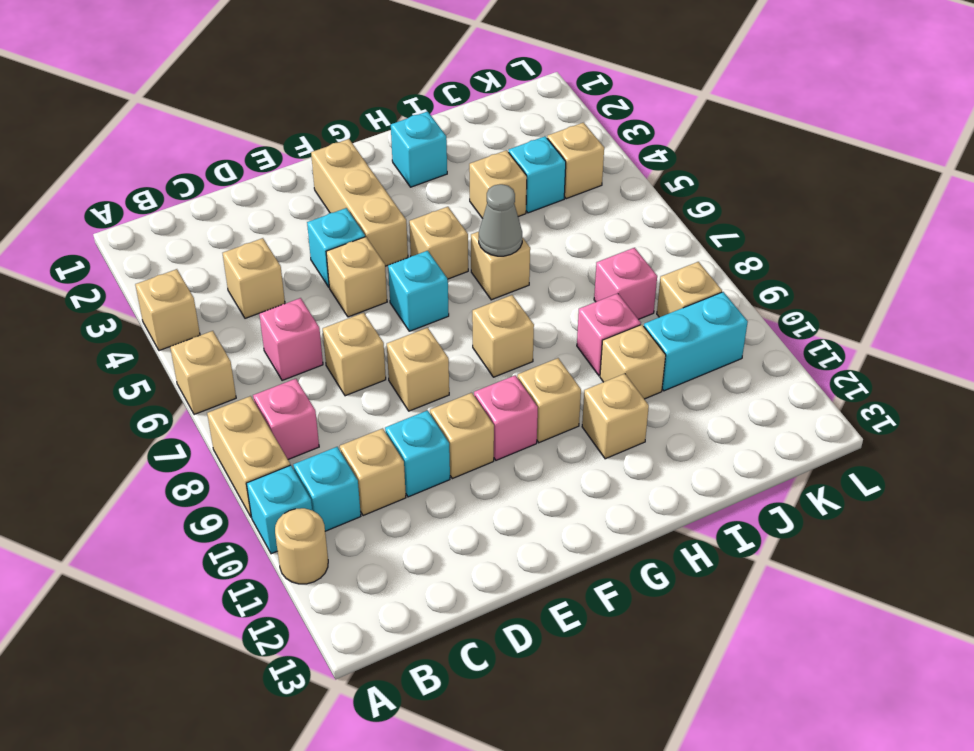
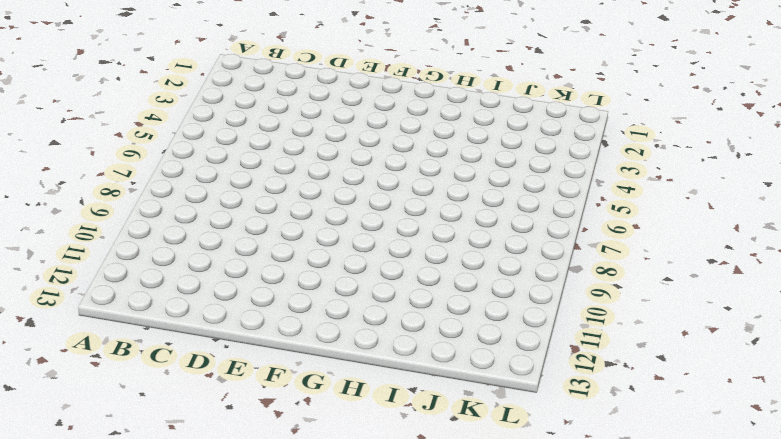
none -> tan 1x1 brick [135,269,200,351]
none -> tan 1x1 brick [170,331,236,415]
none -> tan 1x2 brick [207,396,290,516]
none -> cyan 1x1 brick [246,465,312,554]

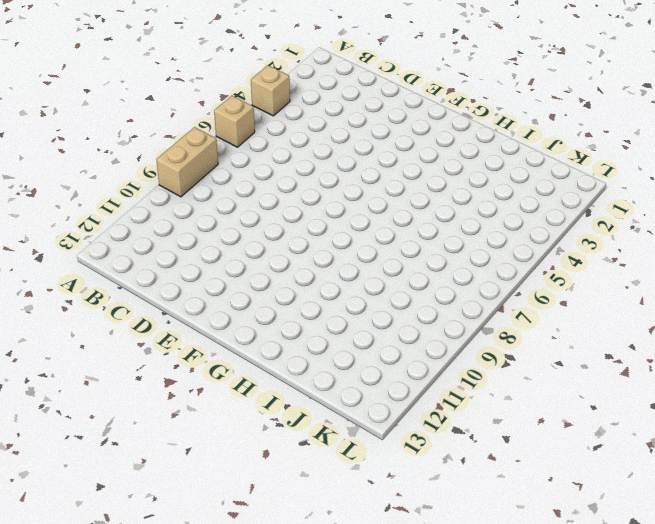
none -> cyan 1x1 brick [246,465,312,554]
none -> tan 1x1 round brick [275,508,328,584]
none -> pink 1x1 brick [253,379,319,459]
none -> cyan 1x1 brick [293,447,361,531]

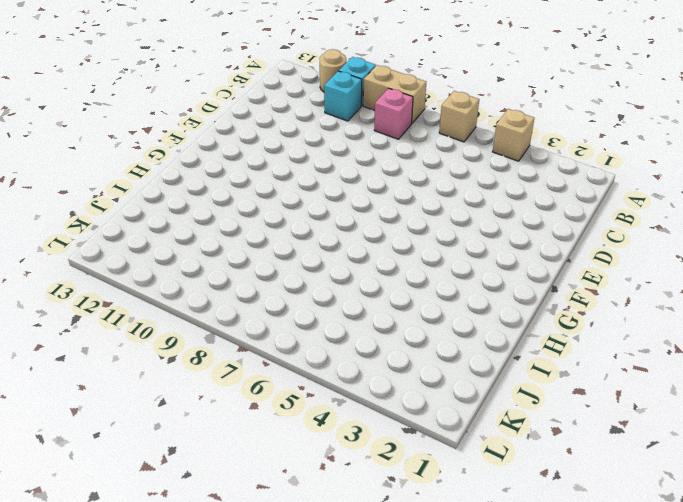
none -> tan 1x1 brick [223,238,285,318]
none -> pink 1x1 brick [259,298,323,381]
none -> tan 1x1 brick [340,428,406,516]
none -> tan 1x1 brick [323,313,386,396]

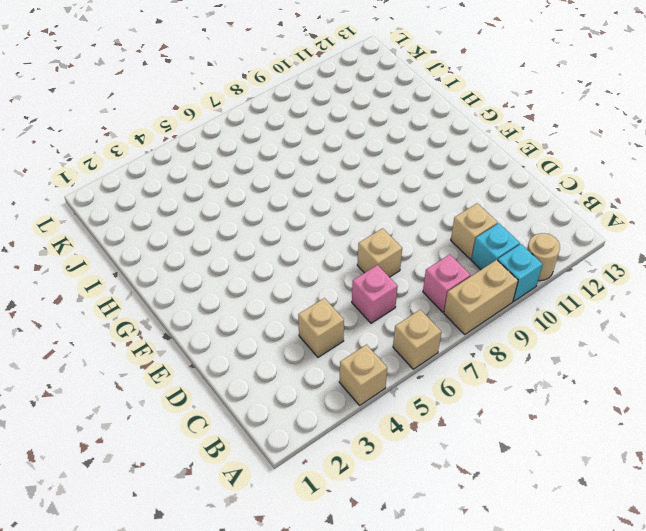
none -> cyan 1x1 brick [385,410,450,497]
none -> cyan 1x1 brick [307,208,365,287]
none -> tan 1x1 brick [326,237,387,317]
none -> tan 1x1 brick [387,328,449,411]

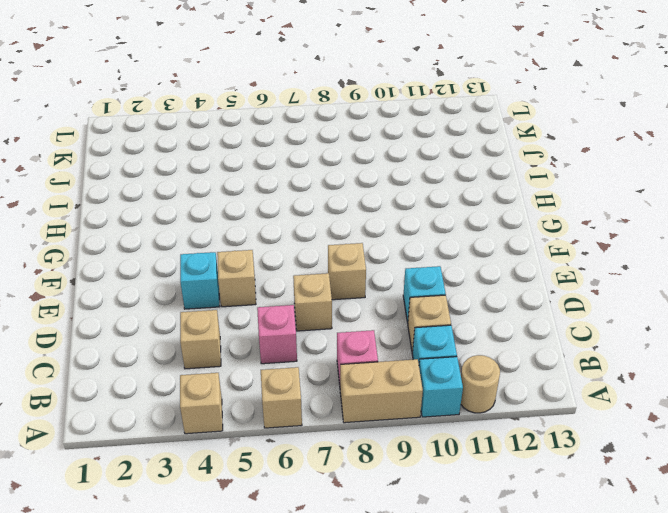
none -> tan 1x1 brick [430,393,494,479]
none -> tan 1x3 brick [311,139,408,266]
none -> cyan 1x1 brick [388,251,449,331]
none -> pink 1x1 brick [474,375,538,460]

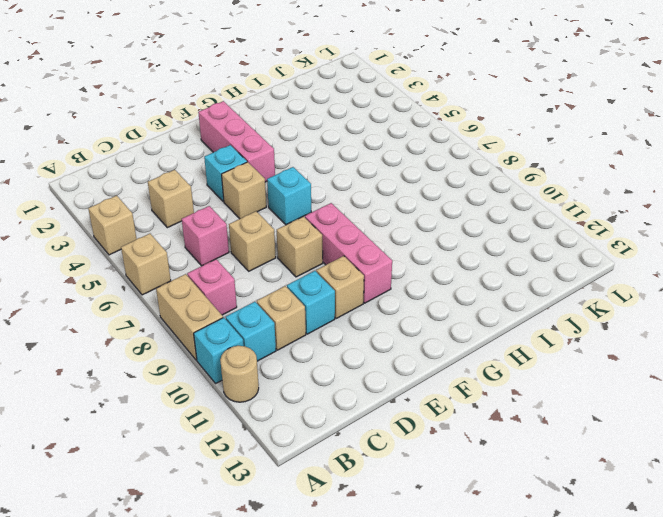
pink 1x3 brick [198,101,275,182] -> tan 1x3 brick [311,139,408,266]
pink 1x3 brick [305,203,392,303] -> pink 1x1 brick [474,375,538,460]
none -> tan 1x1 brick [409,207,468,279]
none -> tan 1x1 brick [472,295,534,377]
none -> tan 1x1 brick [517,358,581,443]
none -> cyan 1x1 brick [391,111,447,187]

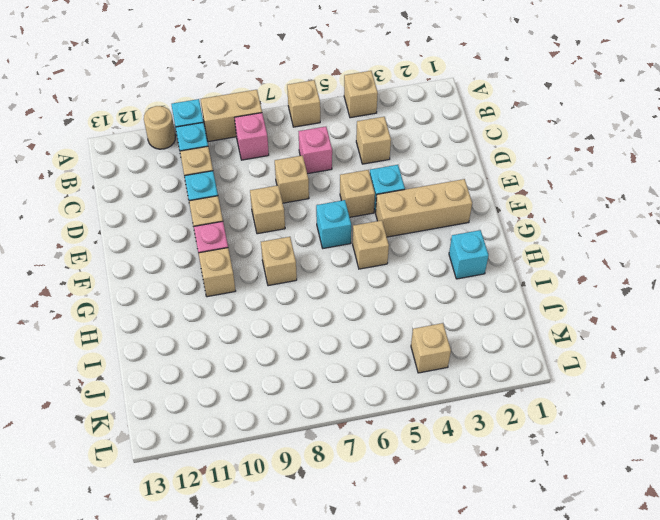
none -> tan 1x1 brick [471,232,530,300]
none -> tan 1x1 brick [582,374,649,459]
none -> tan 1x1 brick [469,150,527,219]
none -> pink 1x1 brick [577,293,641,376]

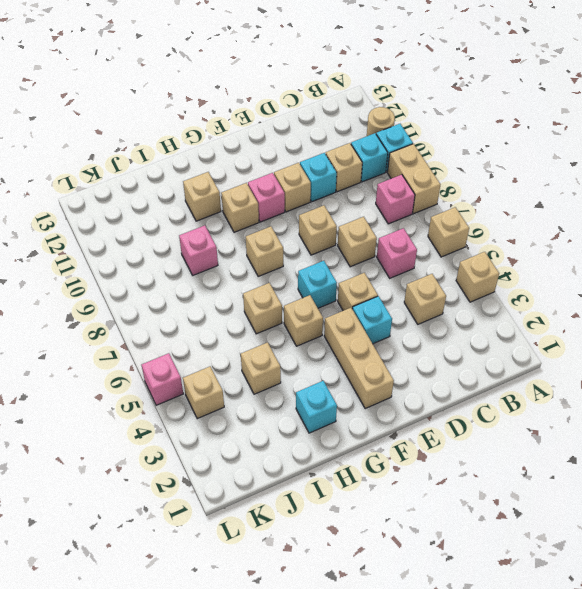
pink 1x1 brick [142,353,183,405] -> pink 1x1 brick moved to [594,248,657,319]
none -> tan 1x1 brick [600,325,666,399]
none -> cyan 1x1 brick [509,136,566,213]
none -> cyan 1x2 brick [644,292,748,391]
none -> tan 1x1 brick [657,262,722,317]

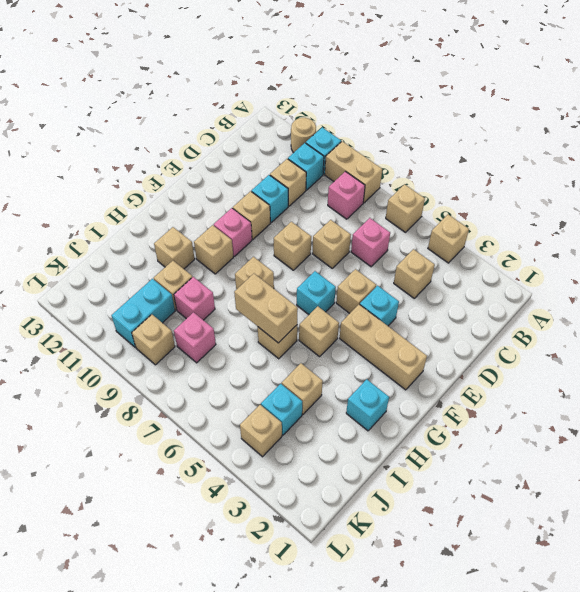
tan 1x2 brick [234,274,298,343] -> grey 1x1 cone [479,184,522,256]

